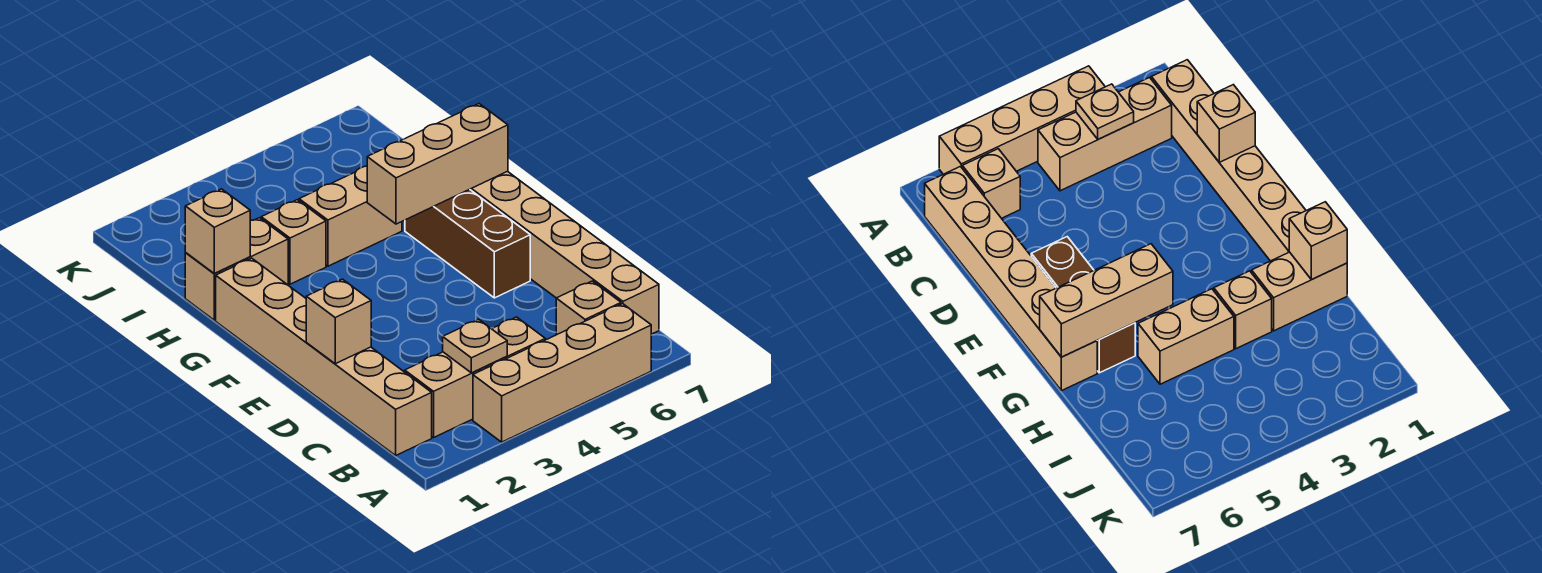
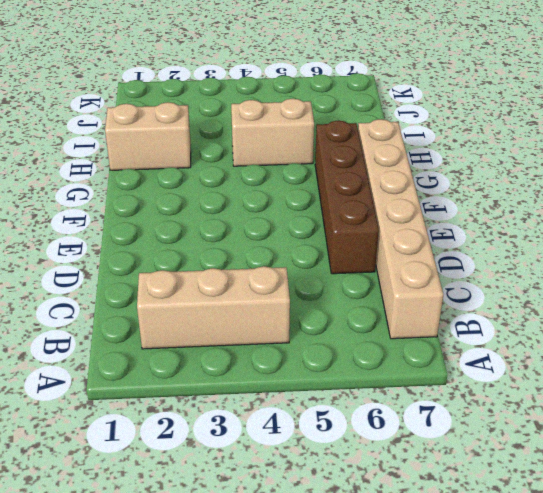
brown 1x4 brick [315,121,379,274] -> brown 1x3 brick [405,189,530,298]
none -> tan 1x4 brick [473,304,651,442]
none -> tan 1x6 brick [216,258,432,455]
none -> tan 1x1 brick [556,281,621,335]

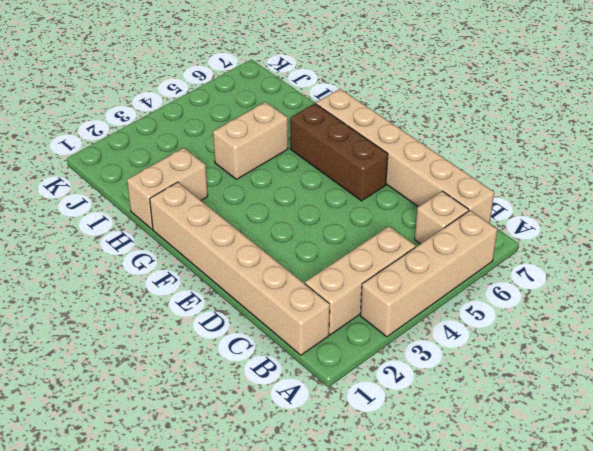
none -> tan 1x1 brick [261,200,326,284]
none -> tan 1x1 plate [443,319,507,373]
none -> tan 1x1 brick [306,279,371,364]

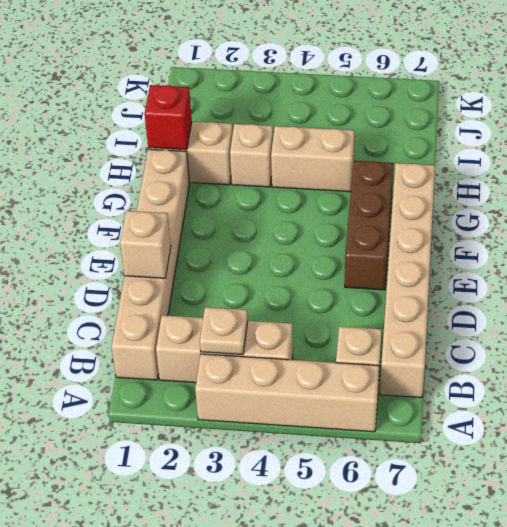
red 1x1 brick [145,85,192,150] -> tan 1x1 brick [185,189,250,273]
none -> tan 1x3 brick [367,104,508,224]

